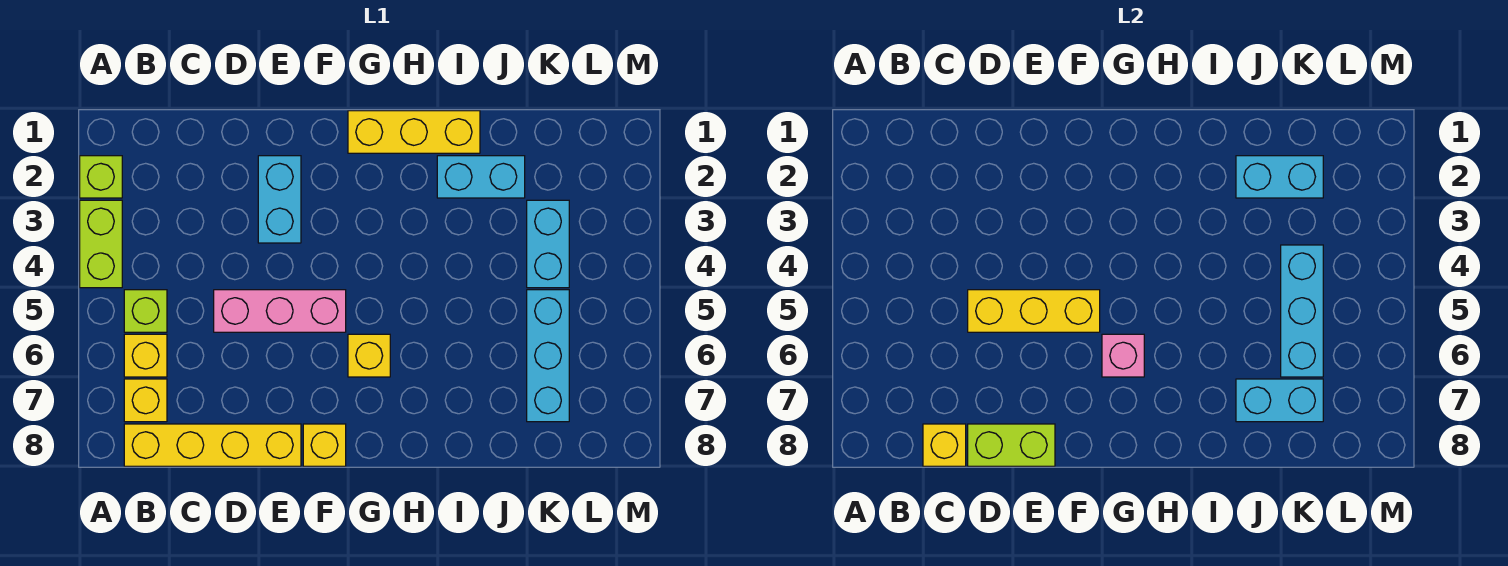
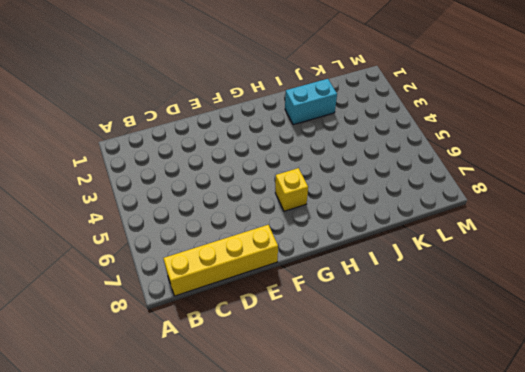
none -> lime 1x1 brick [80,156,122,198]
none -> lime 1x2 brick [80,200,122,288]
none -> lime 1x1 brick [124,290,167,332]

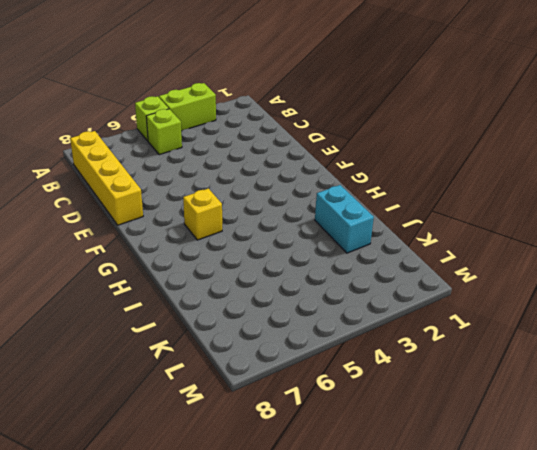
lime 1x1 brick [135,96,169,141] -> lime 1x1 brick moved to [80,156,122,198]
none -> yellow 1x1 brick [124,334,167,377]
none -> yellow 1x1 brick [124,379,167,422]
none -> pink 1x3 brick [214,290,346,332]

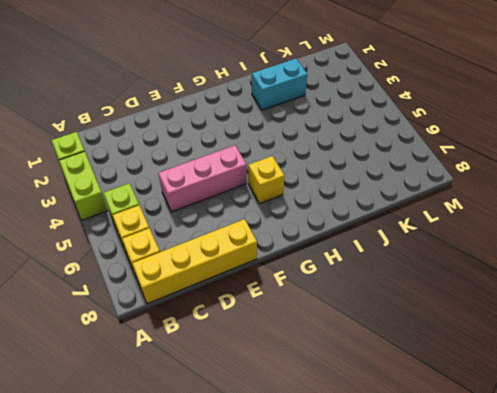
none -> cyan 1x2 brick [258,156,301,243]
none -> yellow 1x1 brick [303,424,346,466]
none -> yellow 1x3 brick [348,111,480,153]

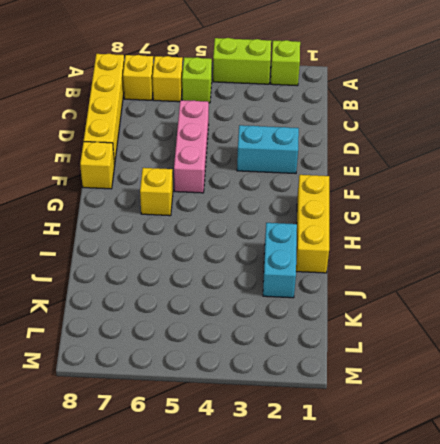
none -> cyan 1x2 brick [527,200,569,288]
none -> cyan 1x3 brick [527,290,569,422]
none -> yellow 1x1 brick [923,424,966,466]

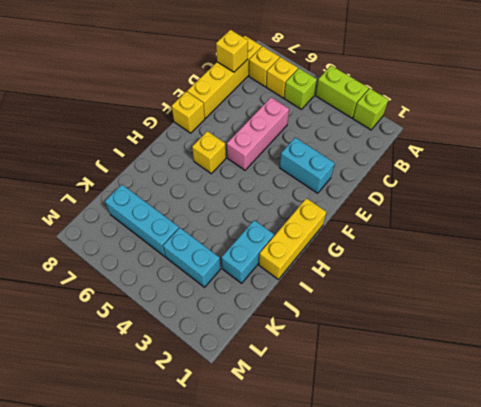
none -> yellow 1x3 brick [968,290,1100,332]
none -> lime 1x2 brick [968,424,1055,466]
none -> pink 1x1 brick [1102,334,1144,377]

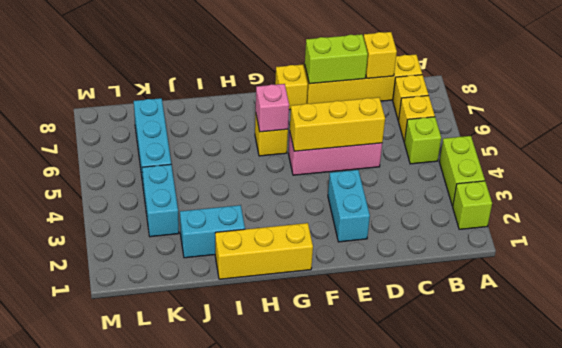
none -> cyan 1x2 brick [1236,156,1323,198]
none -> cyan 1x2 brick [1236,379,1323,422]
none -> cyan 1x3 brick [1281,245,1323,377]

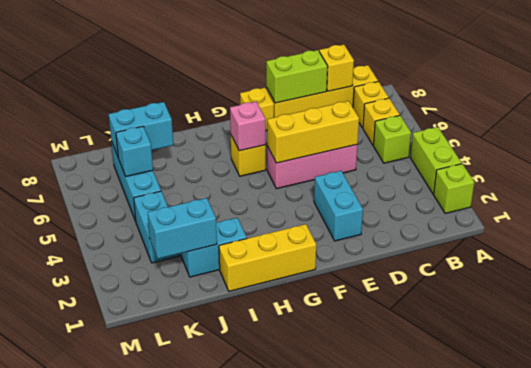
cyan 1x1 brick [116,126,153,176] -> cyan 1x3 brick [1281,245,1323,377]

